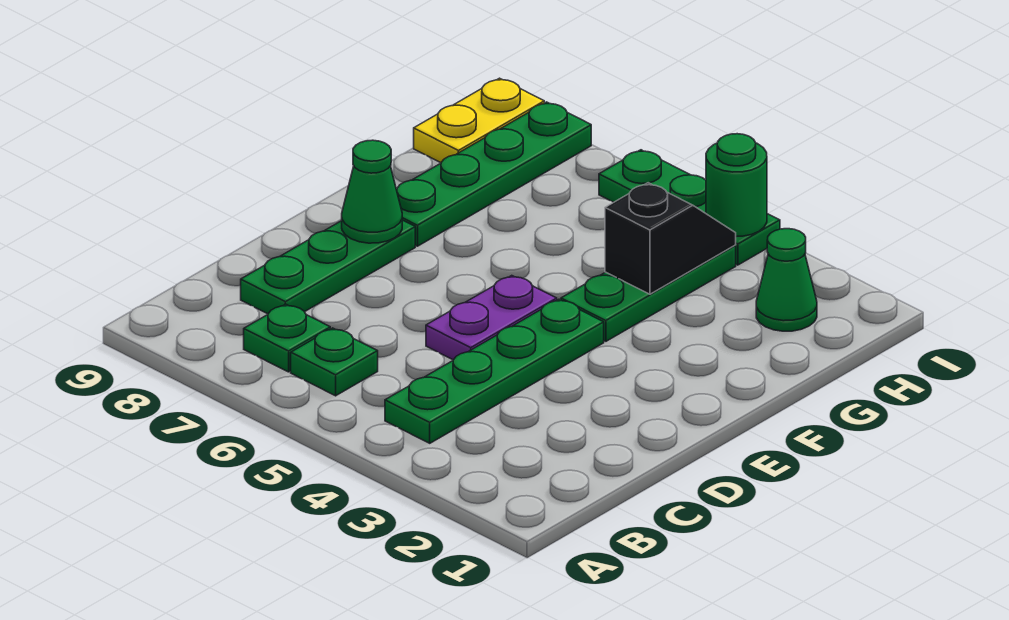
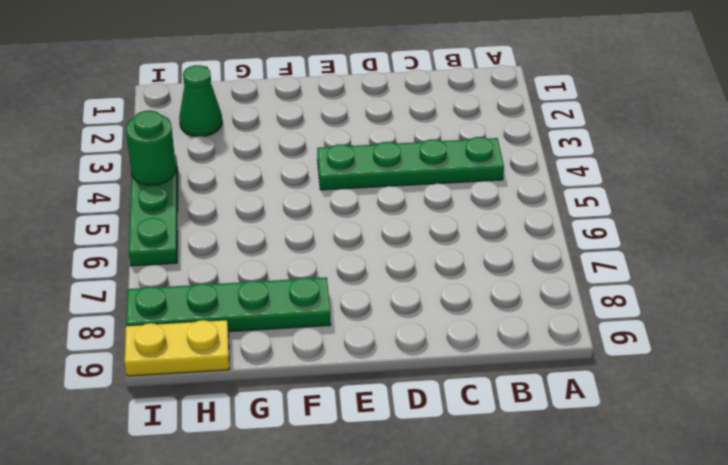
none -> green 1x1 plate [291,328,378,396]
none -> green 1x1 plate [244,304,330,372]
none -> green 1x3 plate [241,220,415,314]

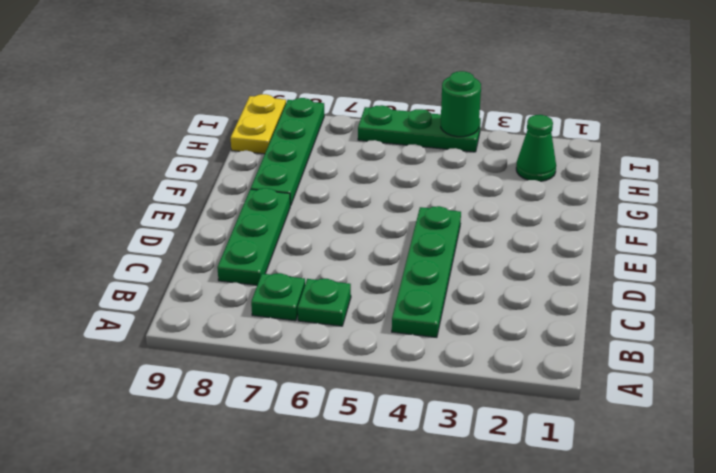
none -> purple 1x2 plate [426,276,557,360]
none -> green 1x3 plate [561,246,736,341]
none -> green 1x1 cone [342,140,402,243]

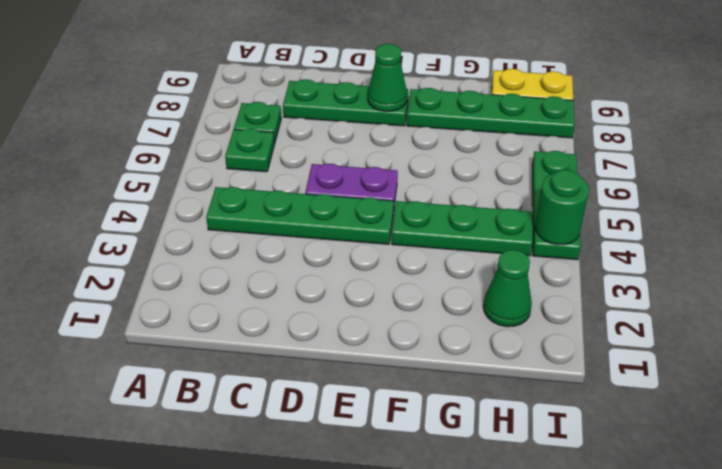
none -> black 1x2 slope [605,183,736,294]

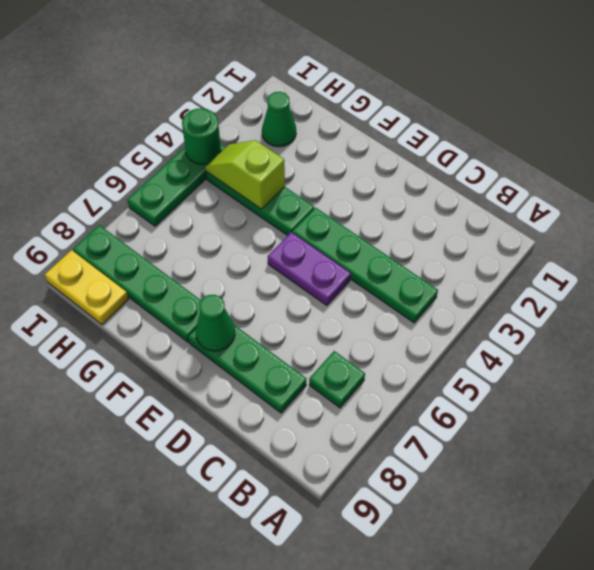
lime 1x2 slope [206,140,285,209] -> black 1x2 slope [605,183,736,294]
none -> green 1x1 plate [291,328,378,396]

